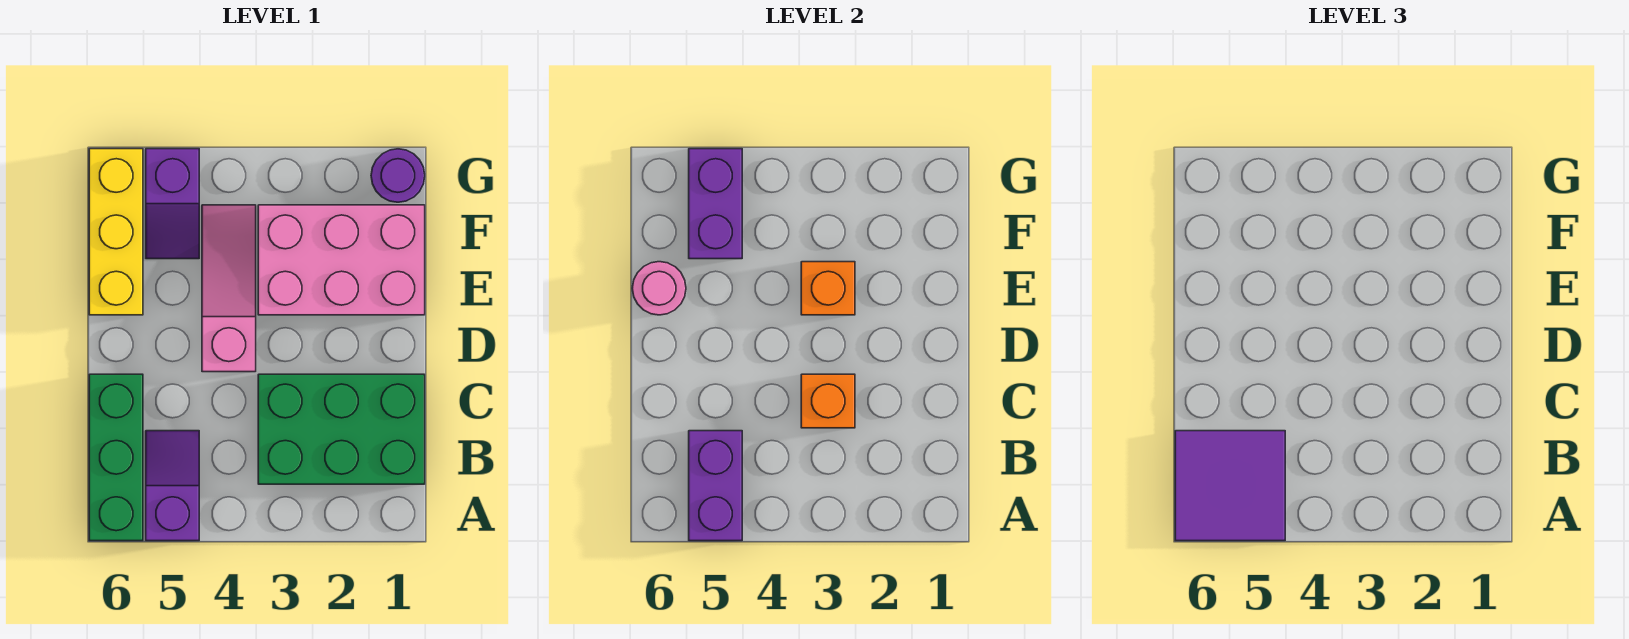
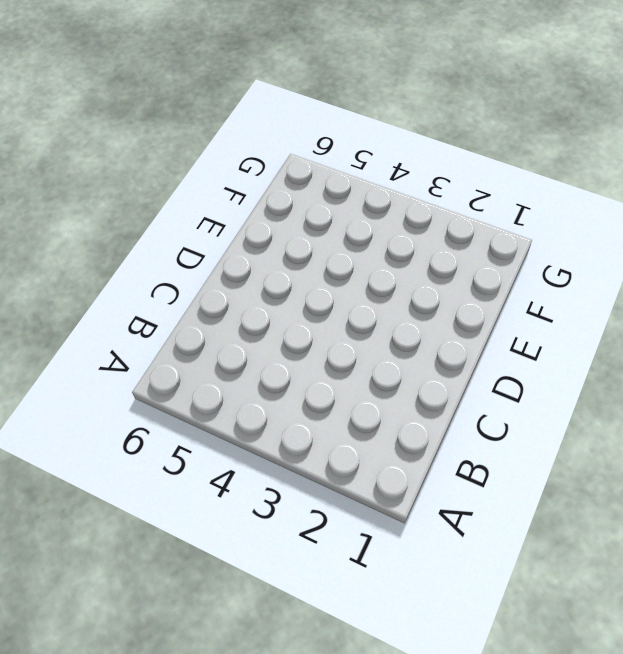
none -> purple 1x2 slope [146,431,199,541]
none -> green 1x3 brick [89,374,143,541]
none -> green 2x3 brick [258,374,425,484]

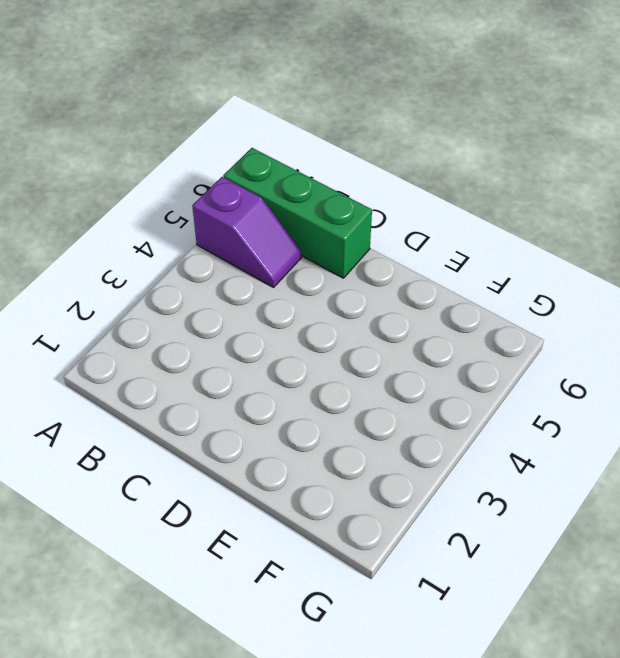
none -> green 2x3 brick [258,374,425,484]
none -> pink 1x3 slope [202,205,256,372]
none -> pink 2x3 brick [258,205,425,315]

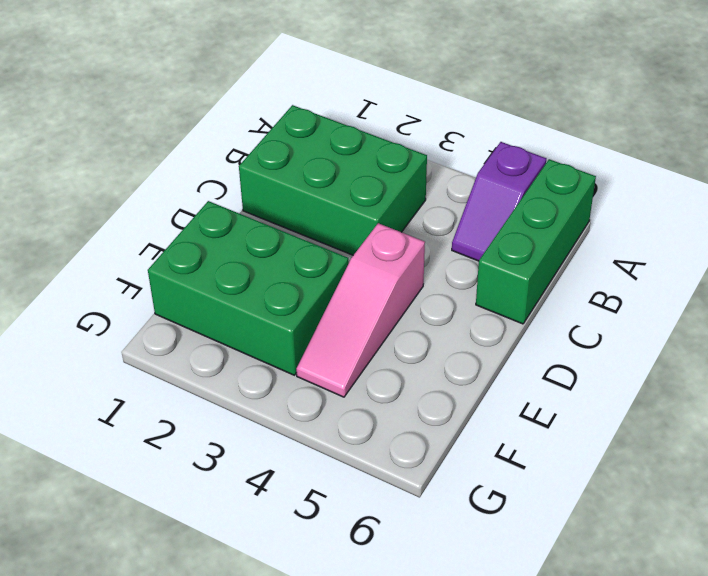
green 2x3 brick [148,201,349,375] -> pink 2x3 brick [258,205,425,315]
none -> yellow 1x3 brick [89,149,143,315]
none -> purple 1x2 slope [146,149,199,259]
none -> purple 1x1 round brick [371,149,425,202]

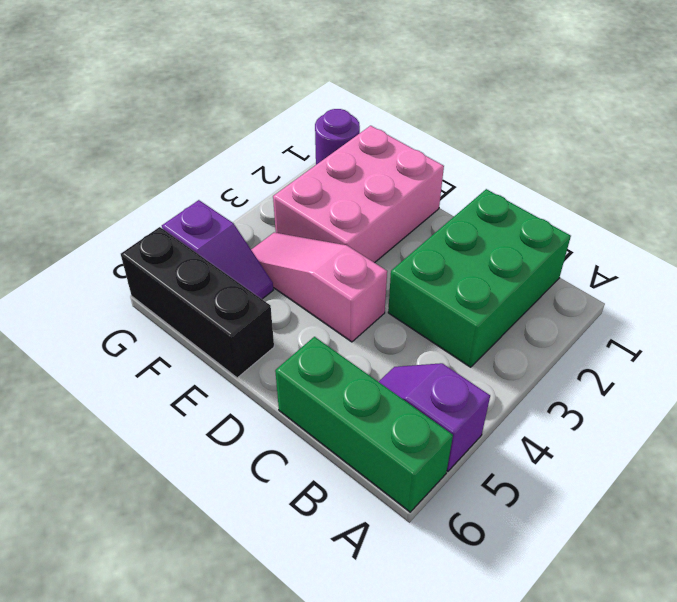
black 1x3 brick [121,227,274,378] -> yellow 1x3 brick [89,149,143,315]
none -> purple 1x2 brick [689,431,742,541]
none -> orange 1x1 brick [801,374,855,428]
none -> orange 1x1 brick [801,262,855,315]

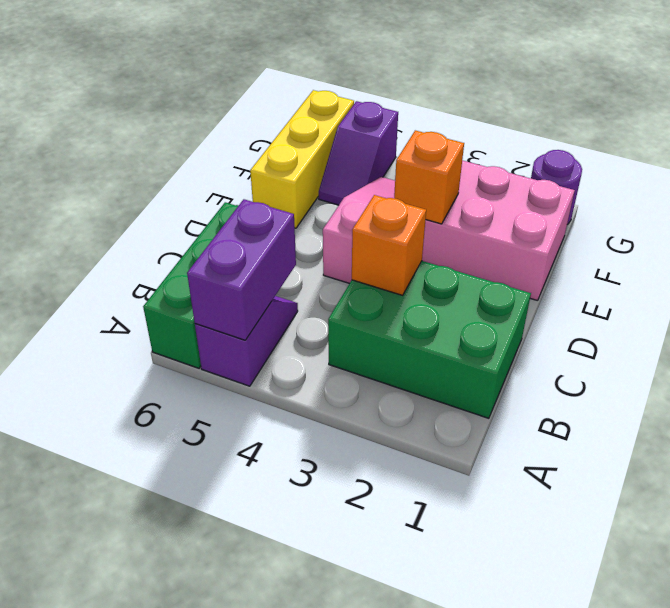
none -> pink 1x1 round brick [632,262,686,315]
none -> purple 1x2 brick [689,149,742,259]
none -> purple 2x2 tile [1175,431,1285,541]

